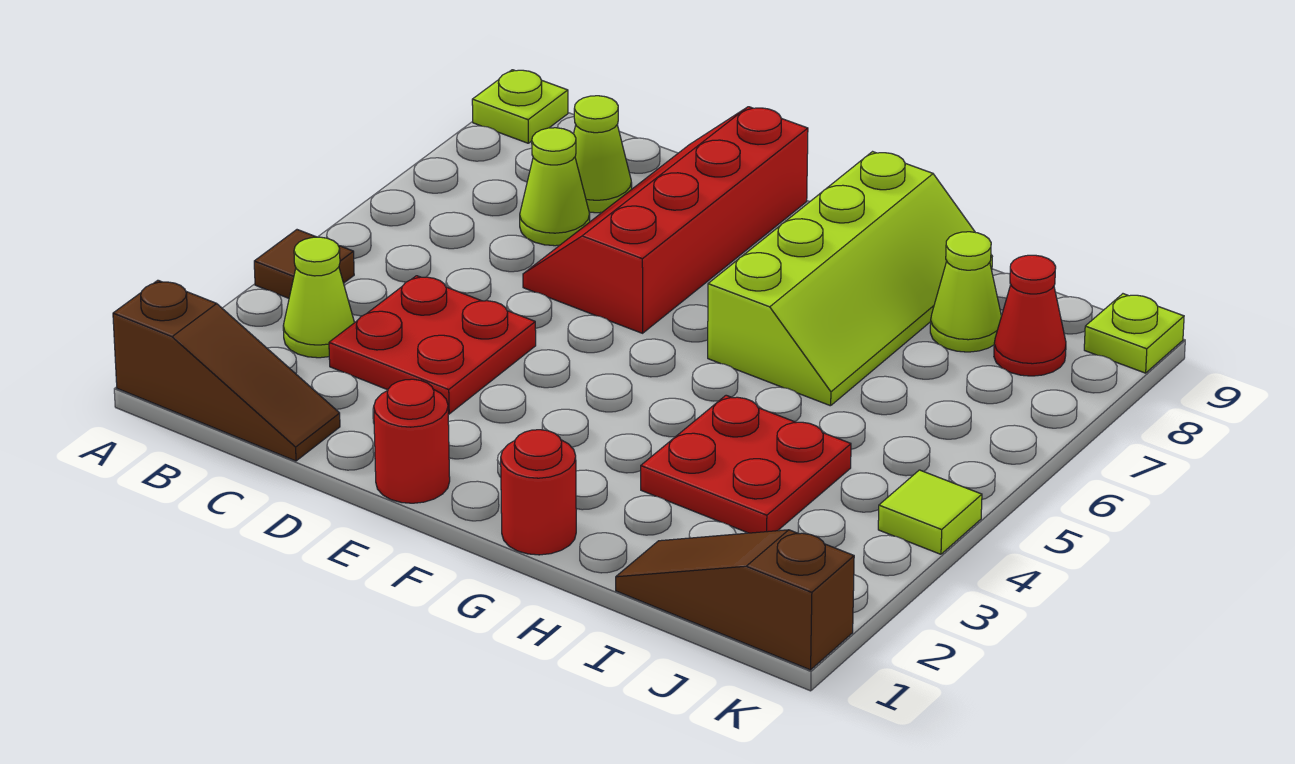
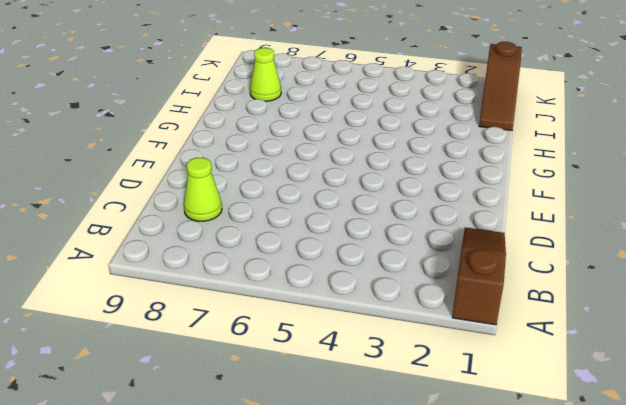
none -> brown 1x1 tile [254,230,354,298]
none -> lime 1x1 plate [472,70,568,143]
none -> lime 1x1 cone [283,237,354,358]

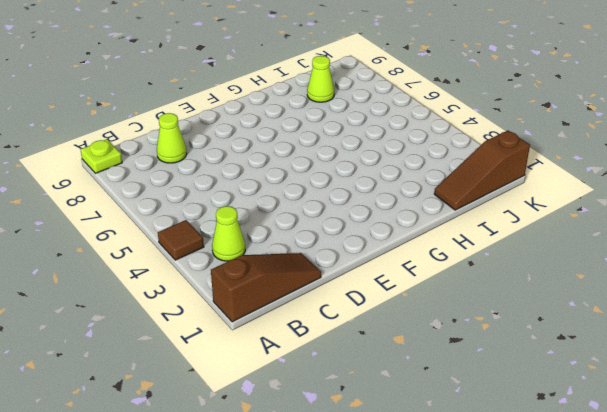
none -> red 2x2 plate [329,276,536,414]
none -> lime 1x1 cone [520,128,590,246]
none -> red 2x4 slope [523,107,808,333]

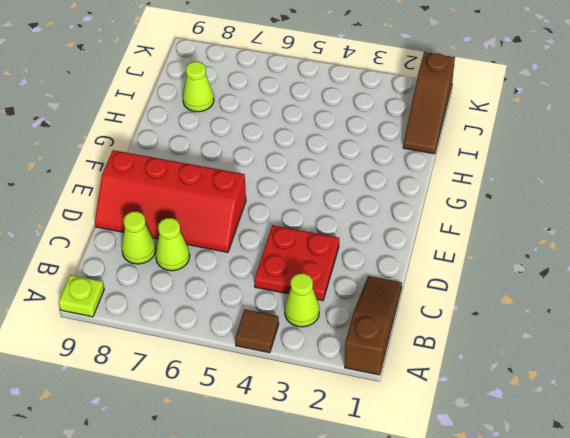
none -> red 1x1 round brick [374,379,450,503]
none -> red 1x1 round brick [501,430,576,555]
none -> lime 2x4 slope [708,152,992,406]

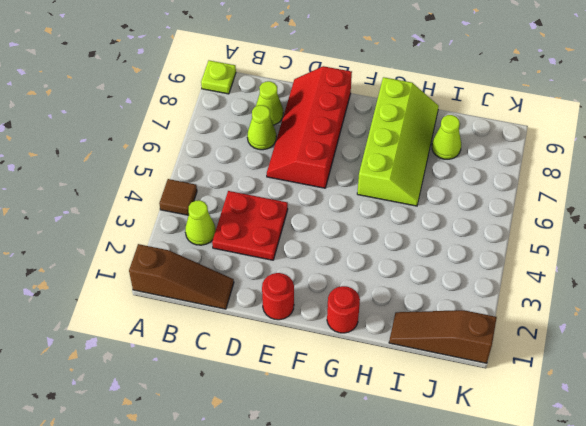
none -> red 2x2 plate [641,395,851,533]
none -> red 1x1 cone [994,255,1066,376]
none -> lime 1x1 tile [878,470,982,554]

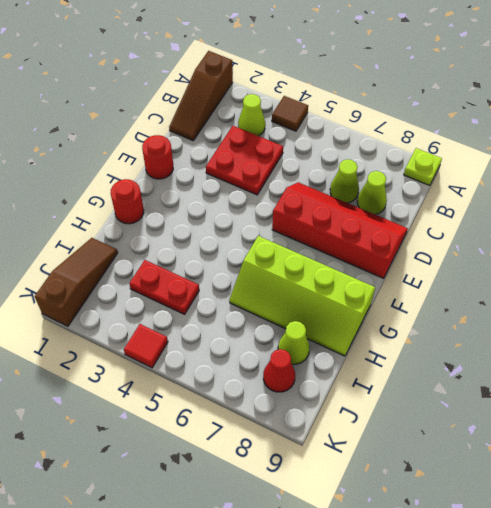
red 1x2 plate [129,260,199,314] -> red 2x2 plate [641,395,851,533]
red 1x1 tile [124,324,168,368] -> lime 1x1 tile [878,470,982,554]
none -> lime 1x1 plate [1084,294,1184,373]

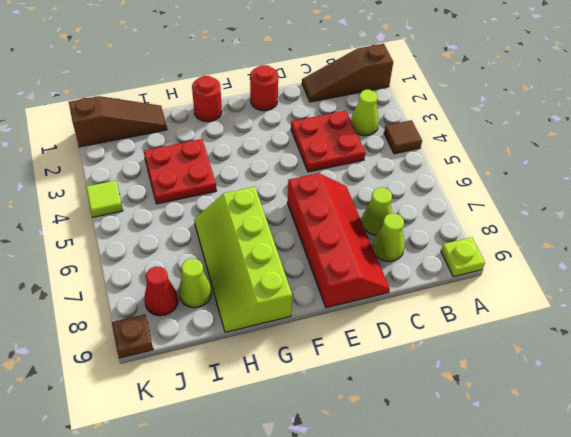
brown 1x1 plate [112,314,153,358] -> lime 1x1 plate [1084,294,1184,373]

